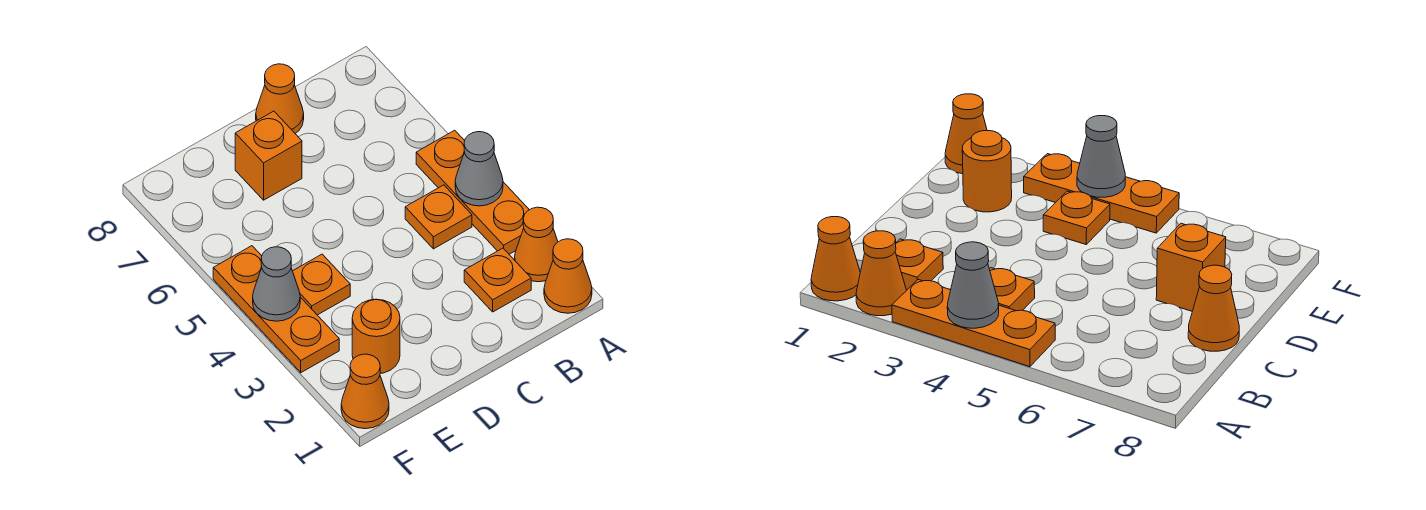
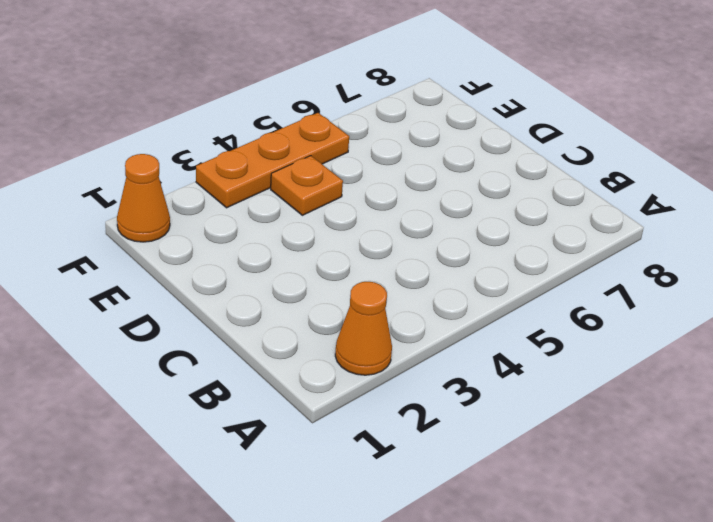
none -> orange 1x1 cone [544,239,592,313]
none -> orange 1x3 plate [416,130,529,254]
none -> orange 1x1 plate [464,248,531,312]

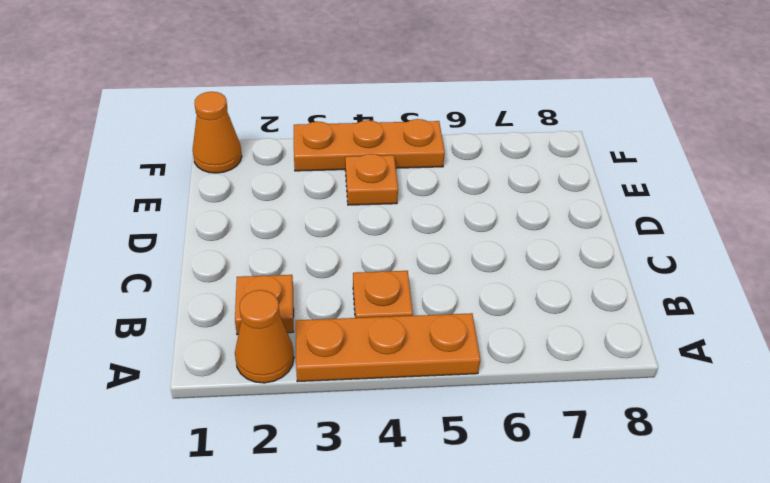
none -> orange 1x1 cone [544,239,592,313]
none -> orange 1x1 cone [256,64,304,133]
none -> orange 1x1 brick [235,111,302,200]

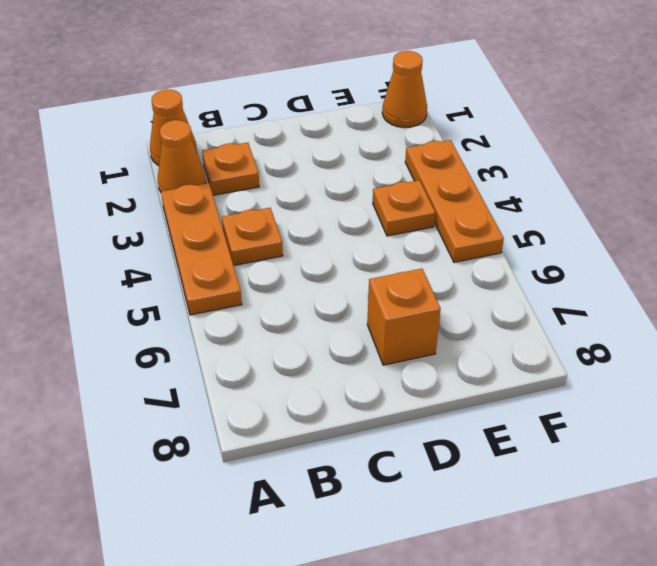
none -> orange 1x1 cone [256,64,304,133]
none -> orange 1x1 round brick [352,299,400,373]
none -> grey 1x1 cone [455,132,503,206]

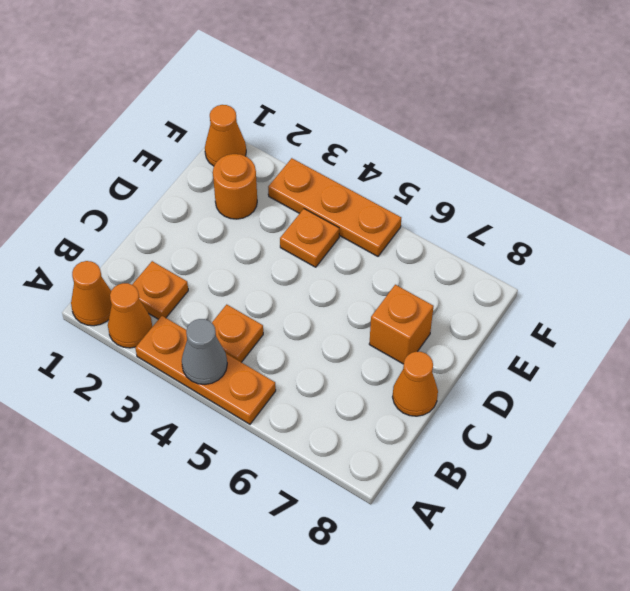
none -> grey 1x1 cone [253,247,300,321]

